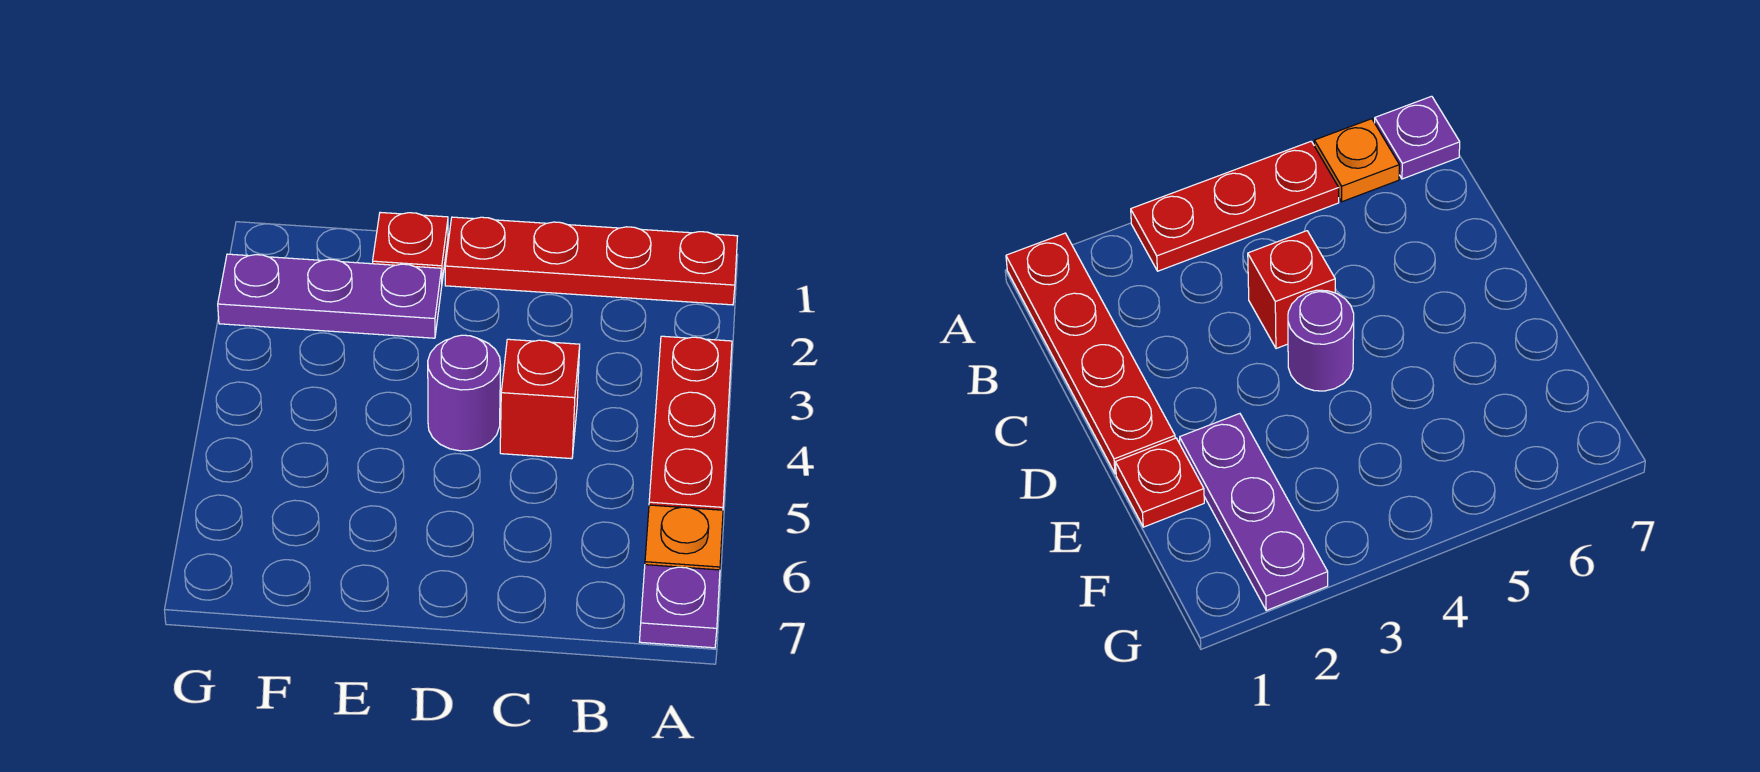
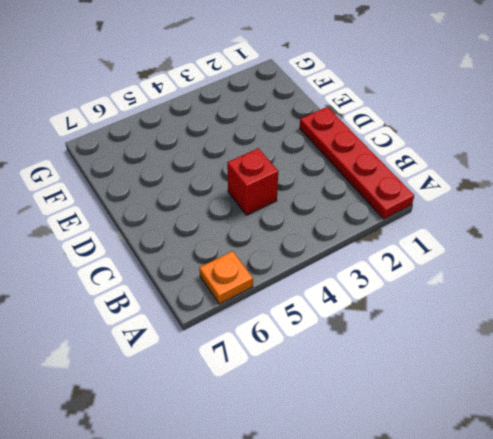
none -> red 1x3 plate [649,336,732,510]
none -> purple 1x1 plate [639,565,720,648]

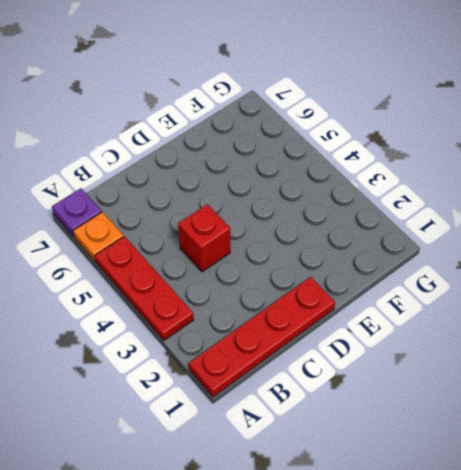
none -> purple 1x1 round brick [428,335,501,451]
none -> red 1x1 plate [373,212,448,280]

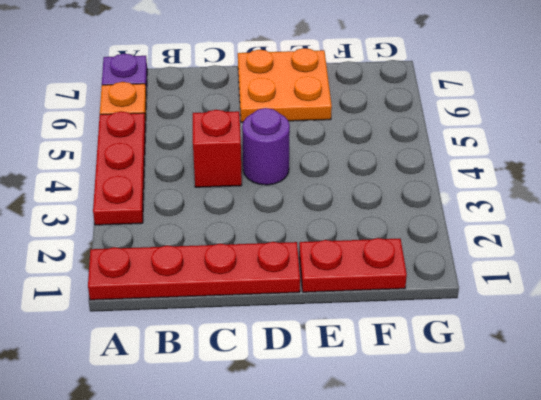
orange 2x2 plate [238,48,332,122] -> none
red 1x2 plate [299,238,407,292] -> red 1x1 plate [373,212,448,280]
none -> purple 1x3 plate [218,254,442,338]

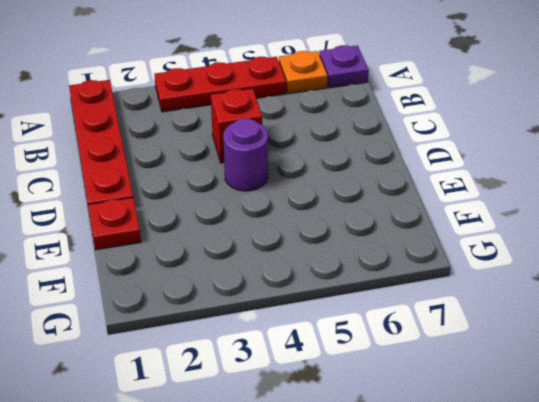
none -> purple 1x3 plate [218,254,442,338]

